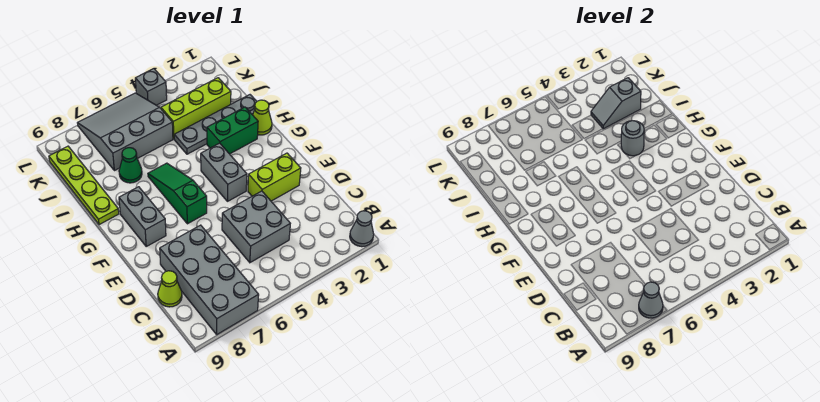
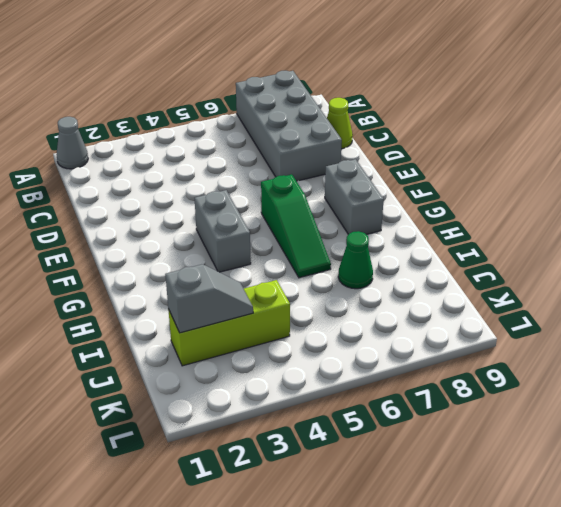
none -> grey 2x2 brick [222,191,290,263]
none -> lime 1x2 brick [248,153,301,201]
none -> lime 1x1 cone [253,100,272,135]

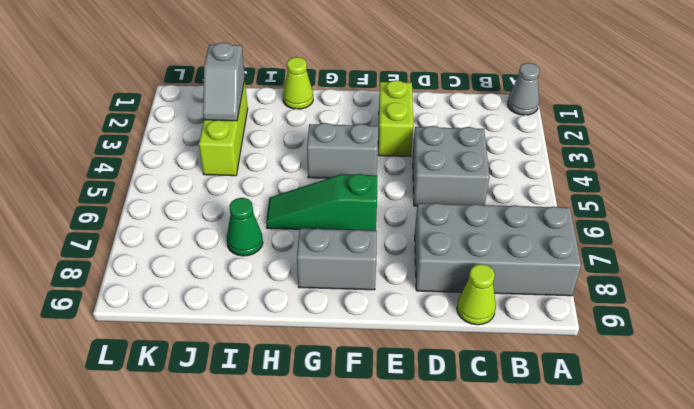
none -> green 1x2 brick [207,107,258,154]
none -> lime 1x4 plate [49,146,119,225]
none -> grey 1x4 plate [174,95,257,154]

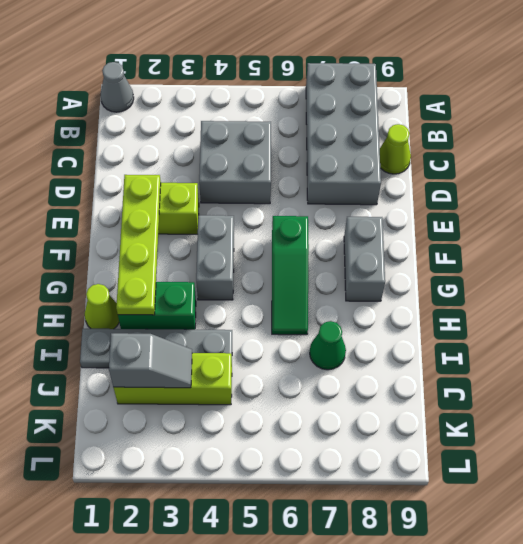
lime 1x4 plate [116,175,161,315] -> lime 1x4 plate moved to [49,146,119,225]
none -> grey 3x3 slope [78,93,173,171]
none -> grey 1x1 brick [135,69,167,105]
none -> grey 1x1 cone [639,282,663,318]

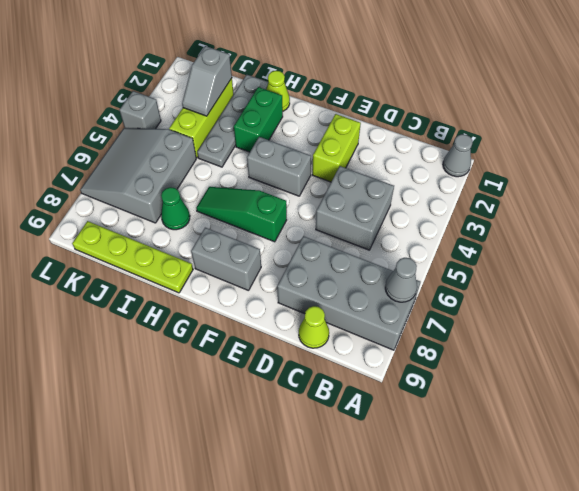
none -> grey 1x1 round brick [621,121,644,156]

